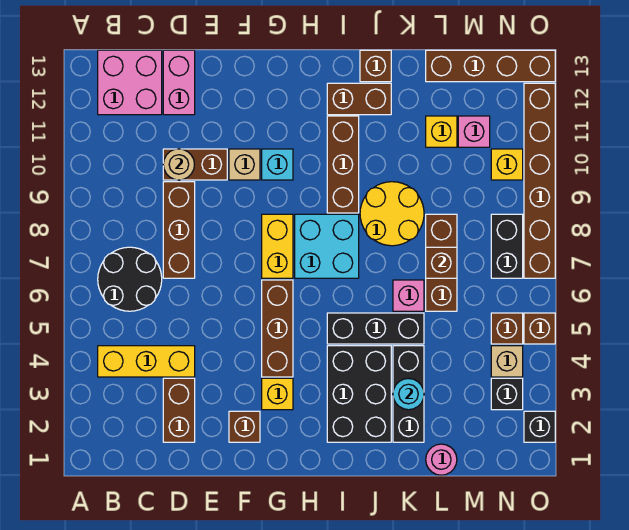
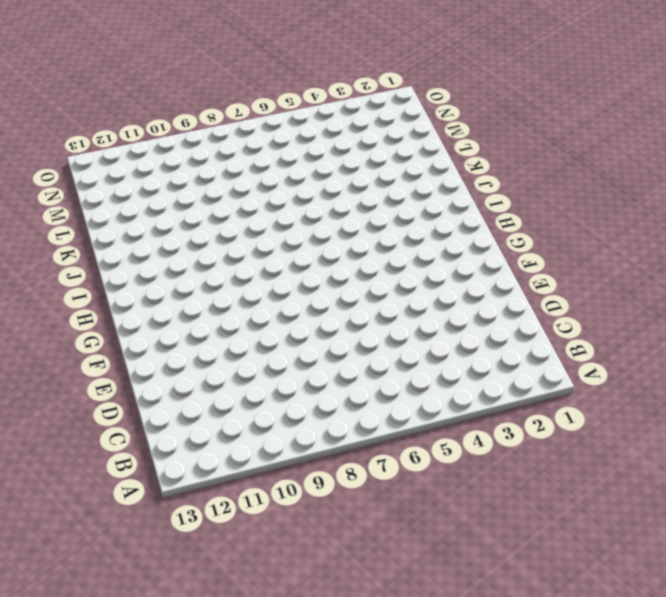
none -> yellow 1x3 brick [98,346,195,377]
none -> black 2x2 round brick [98,247,162,311]
none -> pink 2x2 brick [98,50,162,115]
none -> brown 1x2 brick [163,378,195,442]

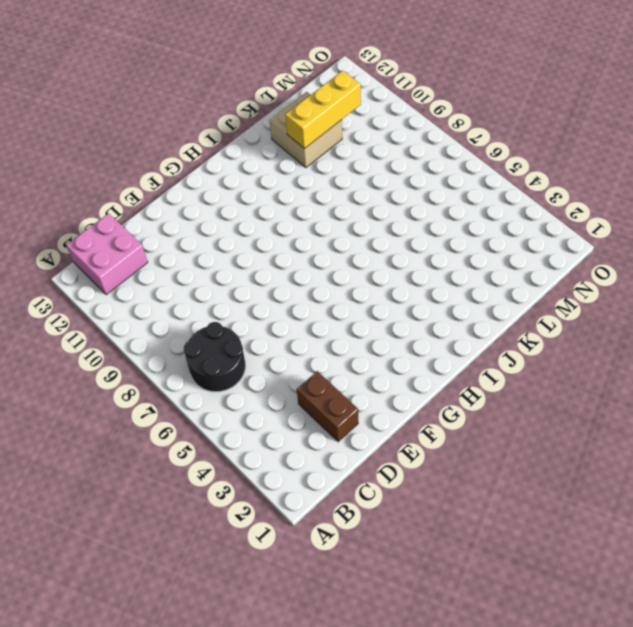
tan 2x2 brick [269,92,342,168] -> yellow 1x1 brick [426,116,457,147]
yellow 1x3 brick [285,71,361,149] -> yellow 1x3 brick moved to [98,346,195,377]
none -> brown 1x3 brick [163,182,195,278]
none -> brown 1x2 brick [163,149,227,180]
none -> pink 1x2 brick [163,50,195,115]
none -> brown 1x1 brick [229,411,260,442]

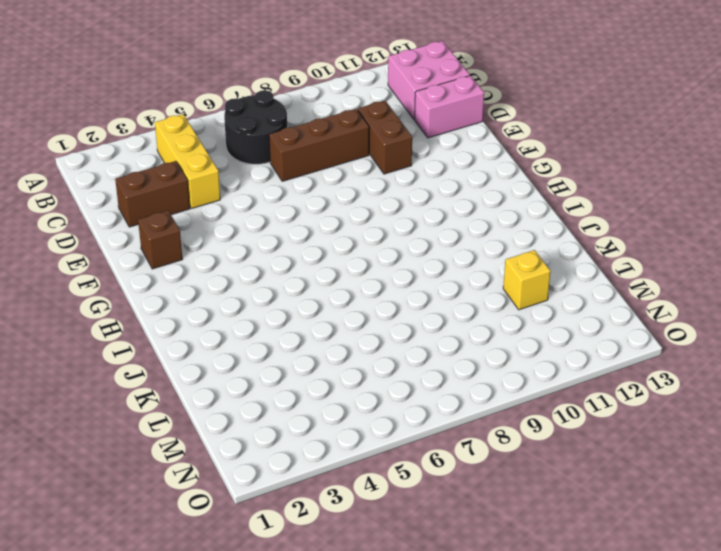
none -> tan 1x1 brick [229,149,260,180]
none -> yellow 1x1 brick [262,378,293,410]
none -> brown 1x3 brick [262,280,293,377]
none -> yellow 1x2 brick [262,214,293,278]

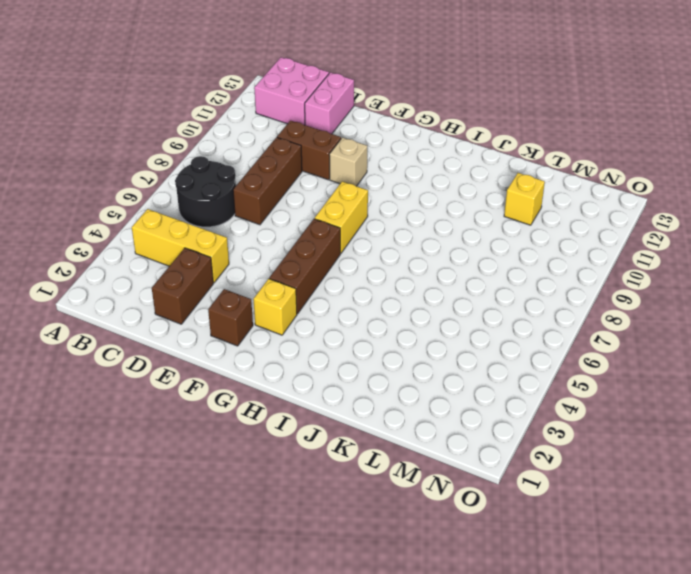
none -> cyan 1x1 brick [262,149,293,180]
none -> cyan 2x2 brick [295,214,359,278]
none -> black 2x3 brick [327,346,391,442]
none -> black 1x3 brick [327,313,424,344]

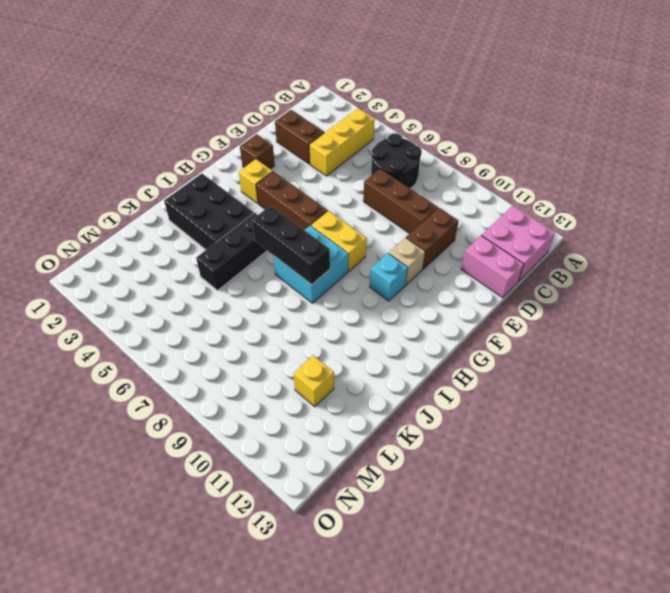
black 1x3 brick [252,205,330,285] -> black 1x3 brick moved to [393,346,424,442]
none -> brown 1x3 brick [327,116,359,213]
none -> brown 1x2 brick [327,83,391,115]
none -> yellow 2x2 round brick [360,182,424,246]
none -> brown 1x1 brick [360,50,391,82]

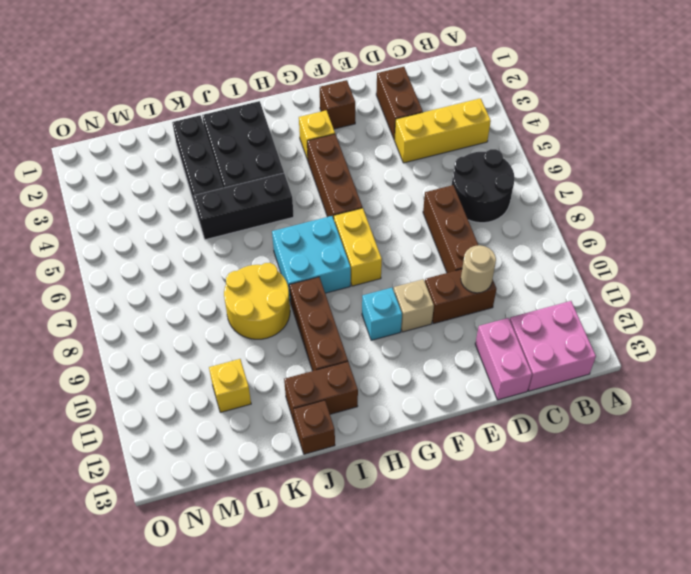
none -> pink 1x1 brick [393,280,424,311]
none -> pink 1x1 round brick [426,444,457,475]
none -> brown 1x3 brick [426,214,457,311]
none -> brown 1x4 brick [426,50,555,82]

